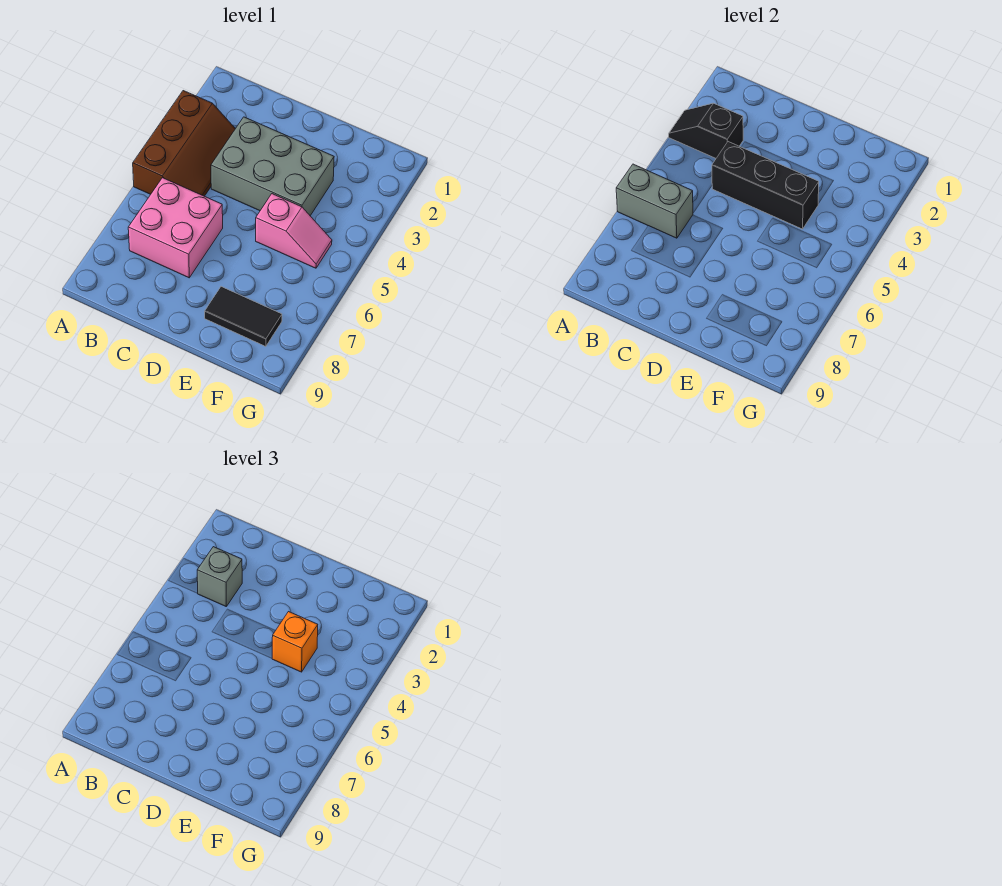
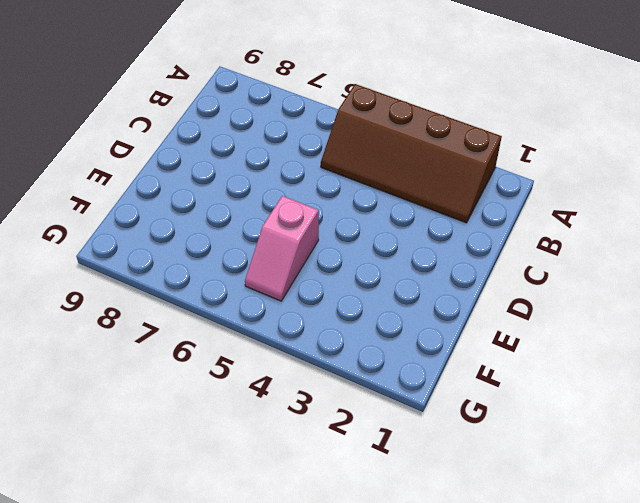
brown 2x4 slope [321,84,502,223] -> brown 2x3 slope [133,91,235,196]
none -> pink 2x2 brick [128,178,223,278]
none -> grey 2x3 brick [211,117,334,216]

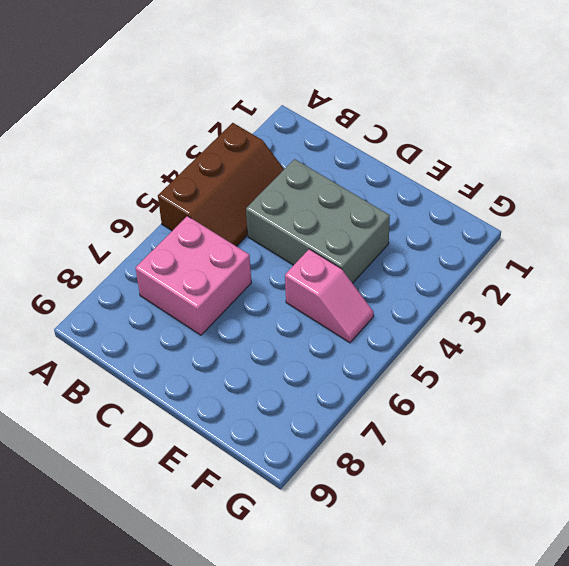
none -> black 1x2 tile [205,287,282,346]
none -> black 1x2 slope [669,103,743,158]

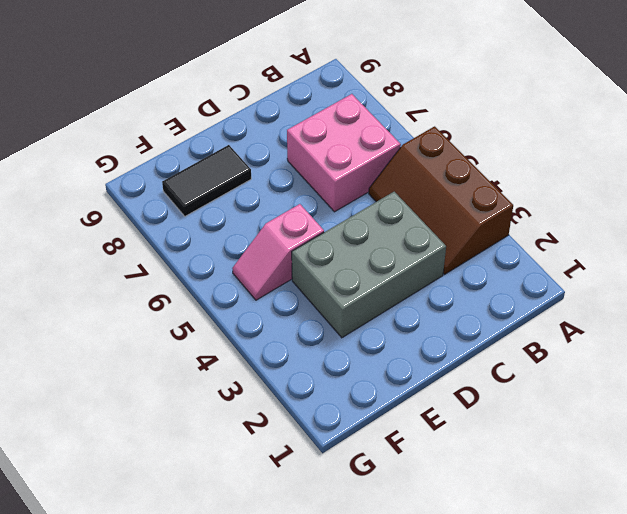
none -> black 1x2 slope [669,103,743,158]
none -> grey 1x2 brick [616,164,693,238]

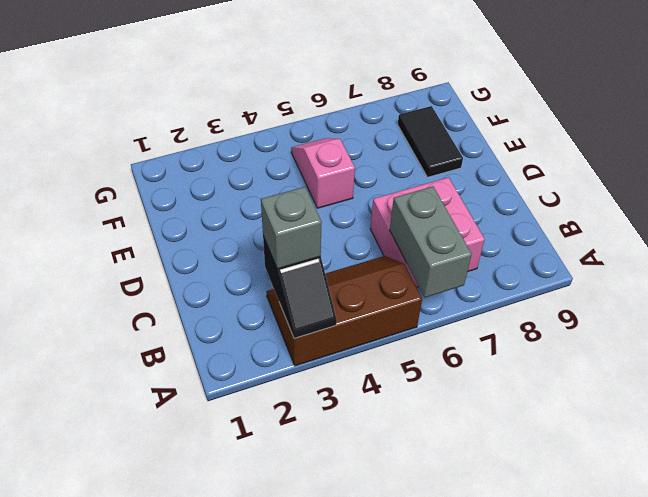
none -> grey 2x3 brick [211,117,334,216]
none -> black 1x3 brick [712,142,819,229]

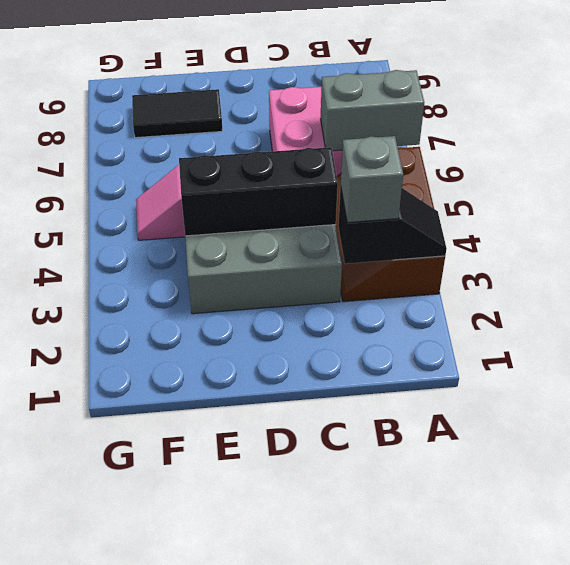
none -> orange 1x1 brick [272,612,318,672]

